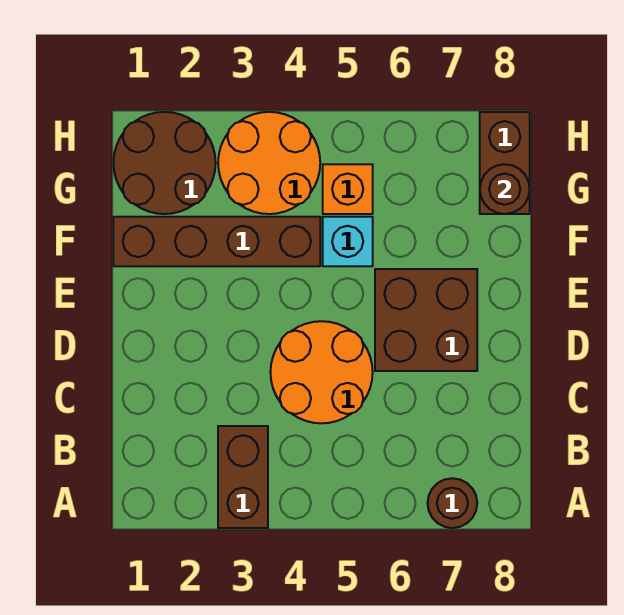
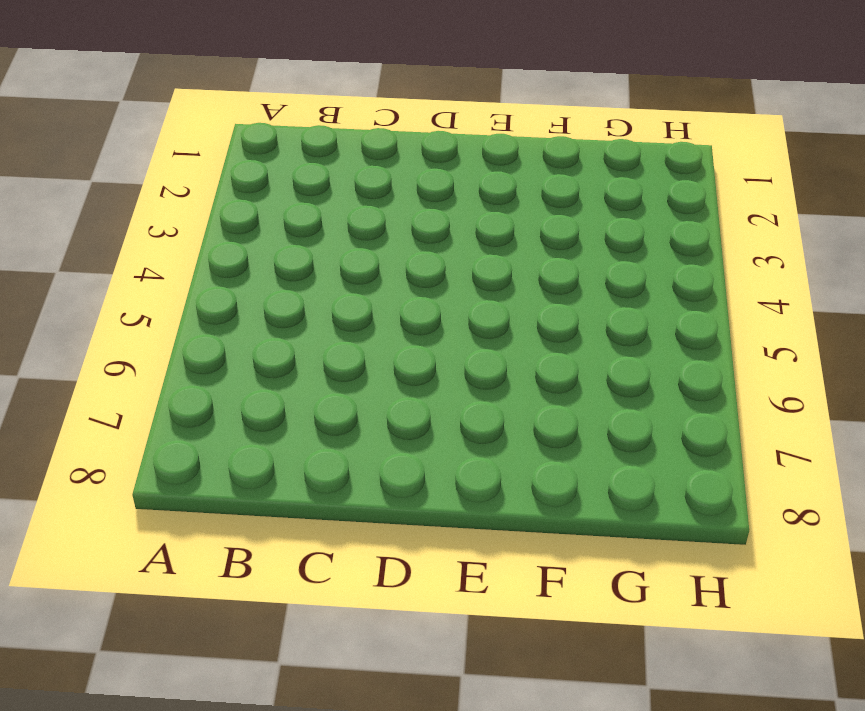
none -> brown 1x2 brick [218,426,268,528]
none -> brown 1x1 round brick [428,478,477,528]

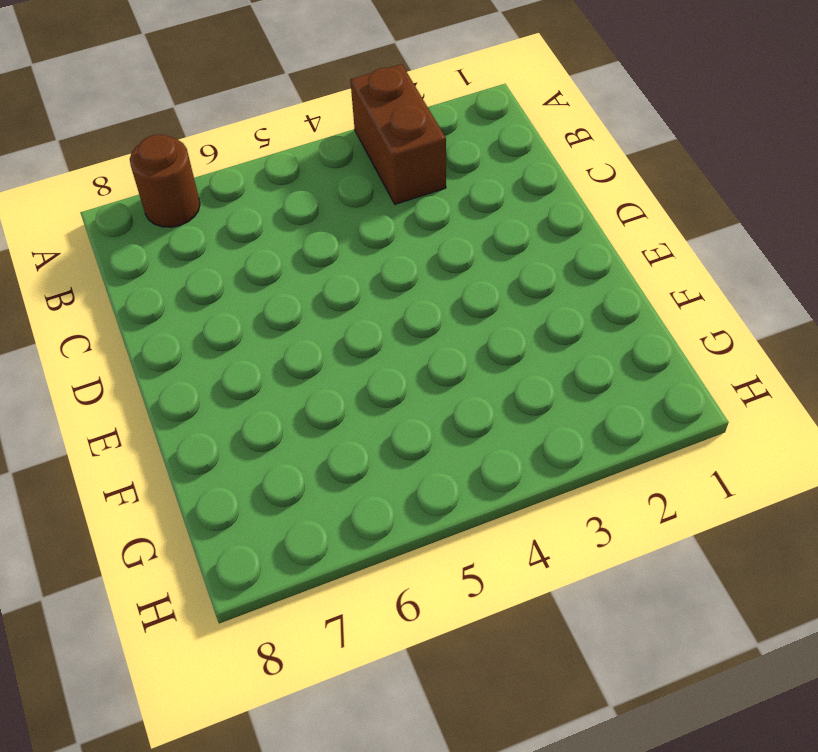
none -> orange 2x2 round brick [270,321,373,423]
none -> brown 2x2 brick [375,269,477,371]

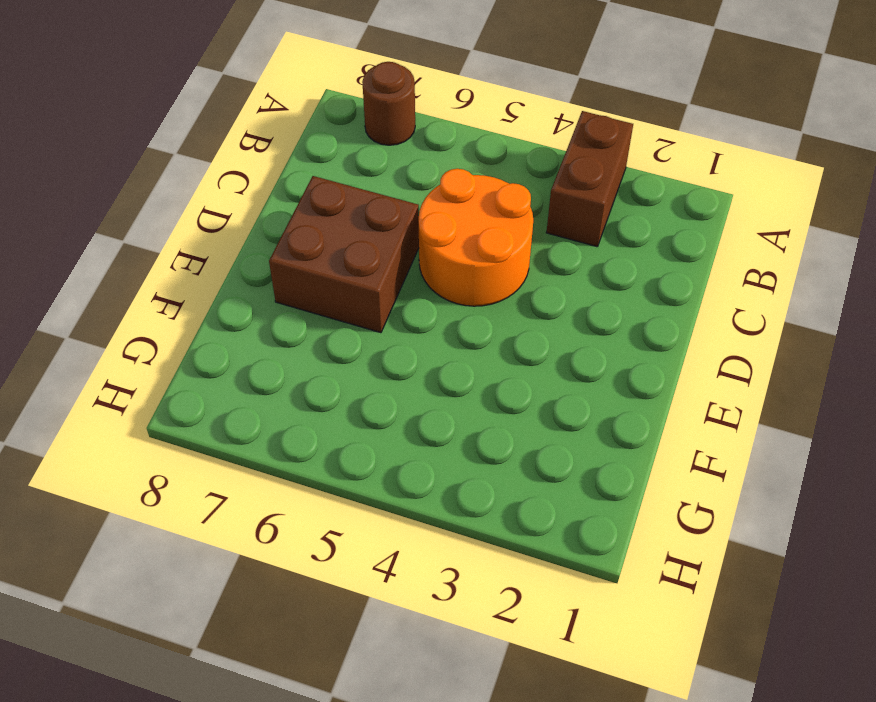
none -> brown 1x4 brick [113,217,320,266]
none -> cyan 1x1 brick [323,217,373,266]

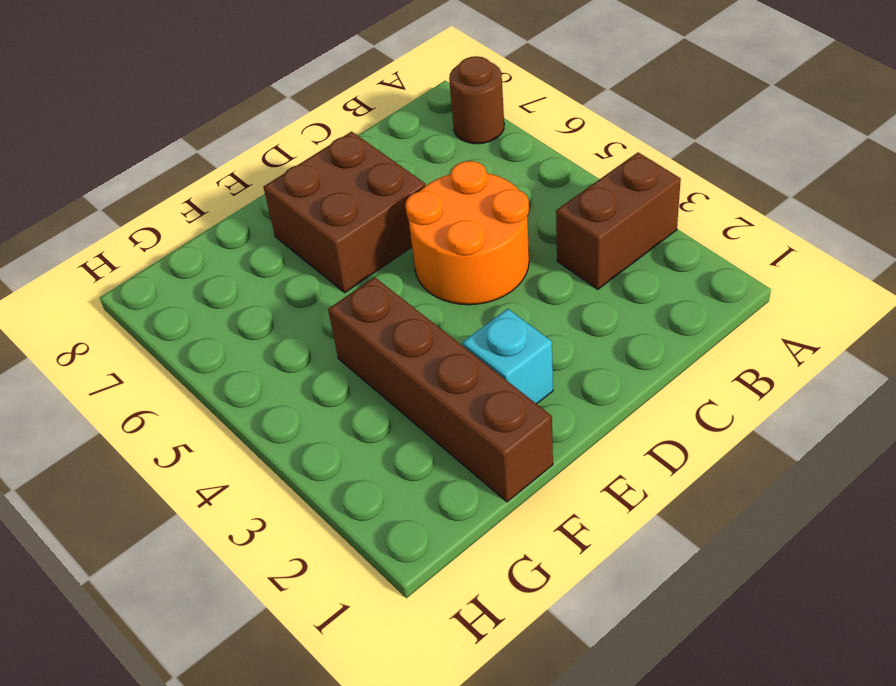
cyan 1x1 brick [462,309,553,404] -> cyan 1x1 brick moved to [323,217,373,266]
none -> brown 2x2 round brick [113,112,216,214]
none -> orange 2x2 round brick [218,112,320,214]

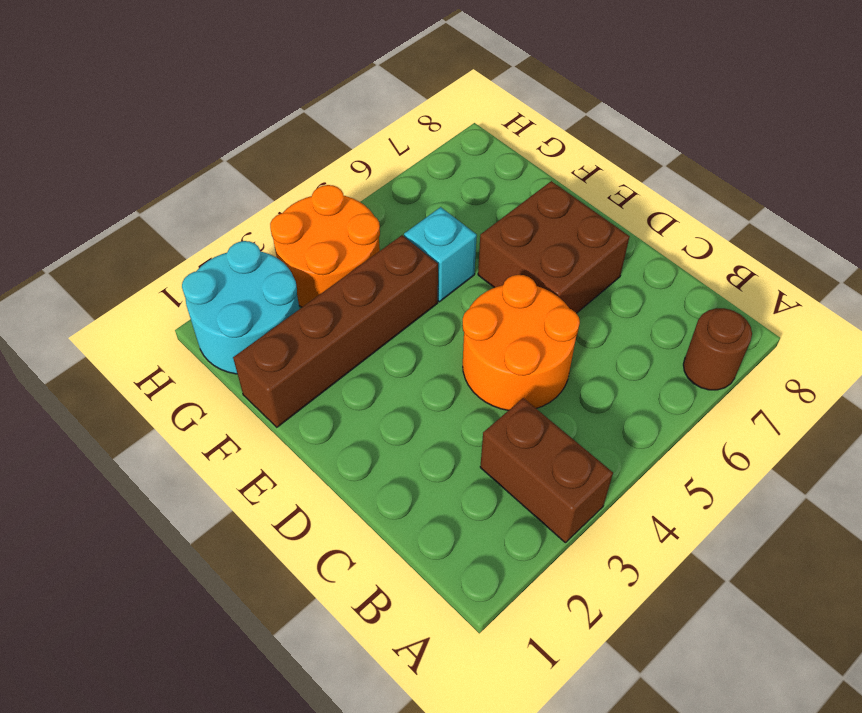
cyan 2x2 round brick [182,241,299,374] -> brown 2x2 round brick [113,112,216,214]
none -> orange 1x1 brick [323,164,373,214]
none -> brown 1x2 brick [480,112,530,214]

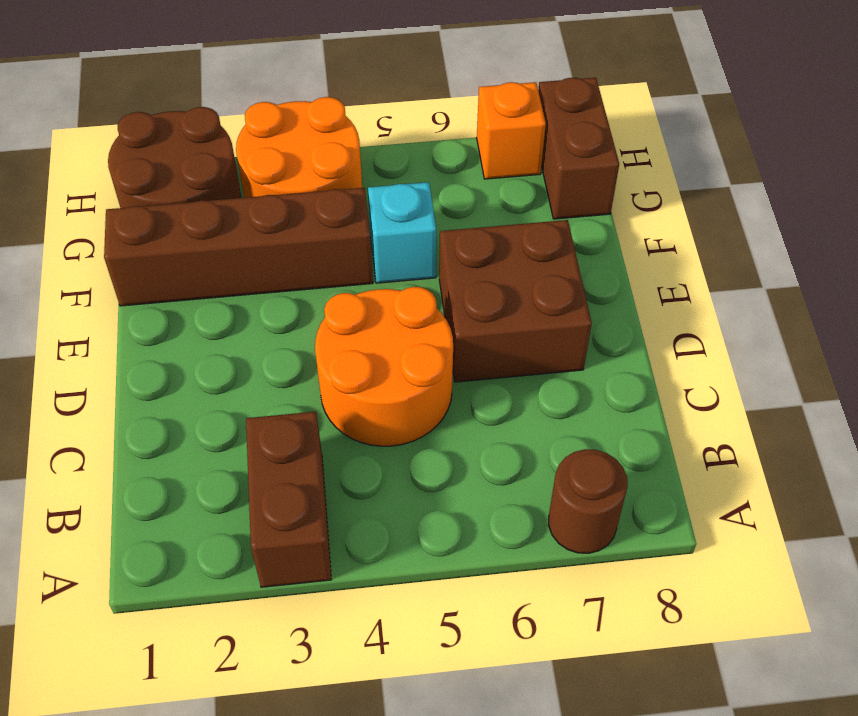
orange 1x1 brick [477,82,546,179] -> orange 1x1 brick moved to [323,164,373,214]
none -> brown 1x1 round brick [480,164,530,214]

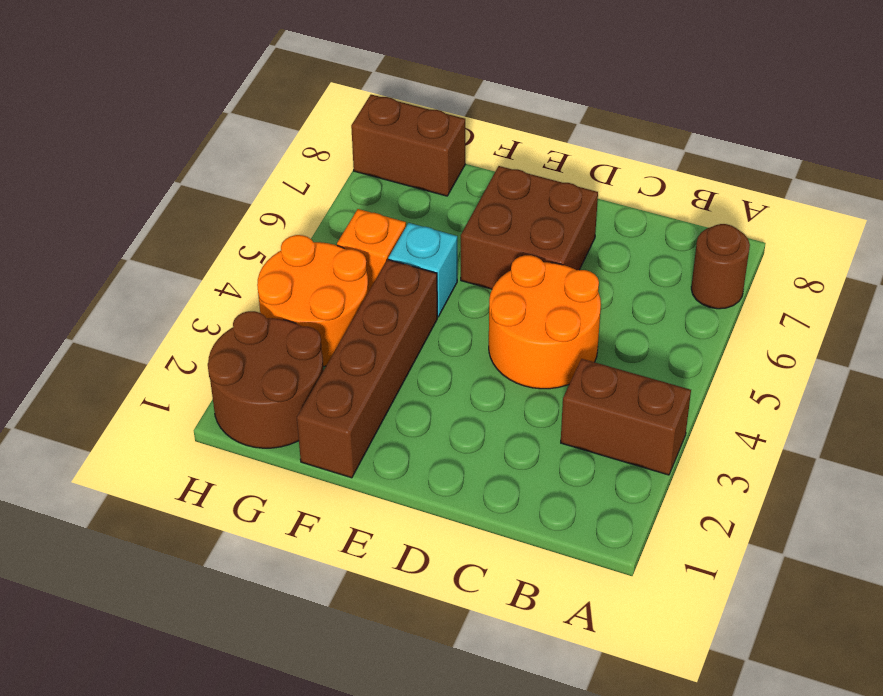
none -> brown 1x1 round brick [480,164,530,214]

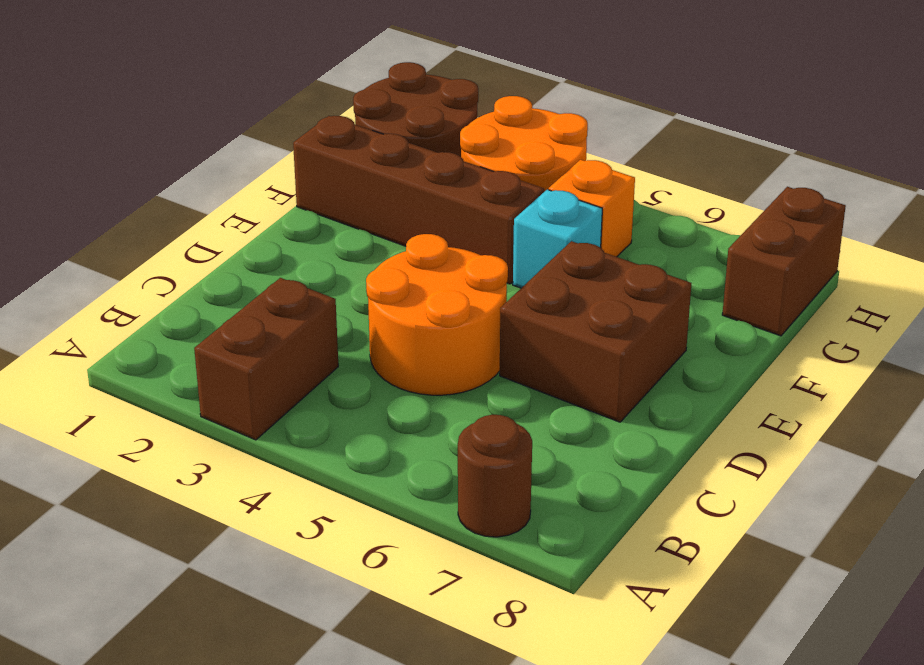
none -> brown 1x1 round brick [480,164,530,214]

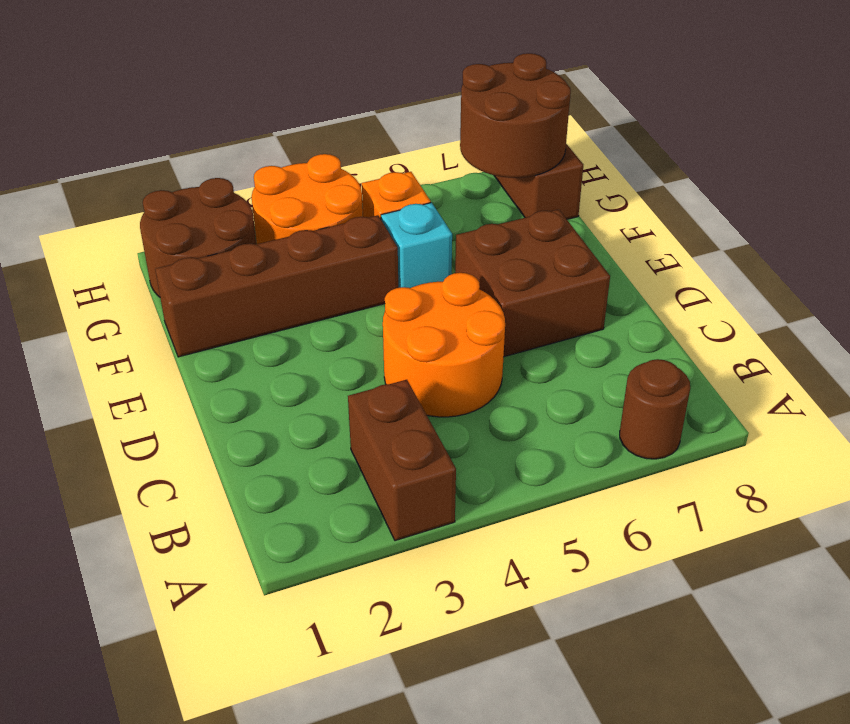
brown 2x2 round brick [460,53,571,178] -> brown 1x1 round brick [480,164,530,214]

